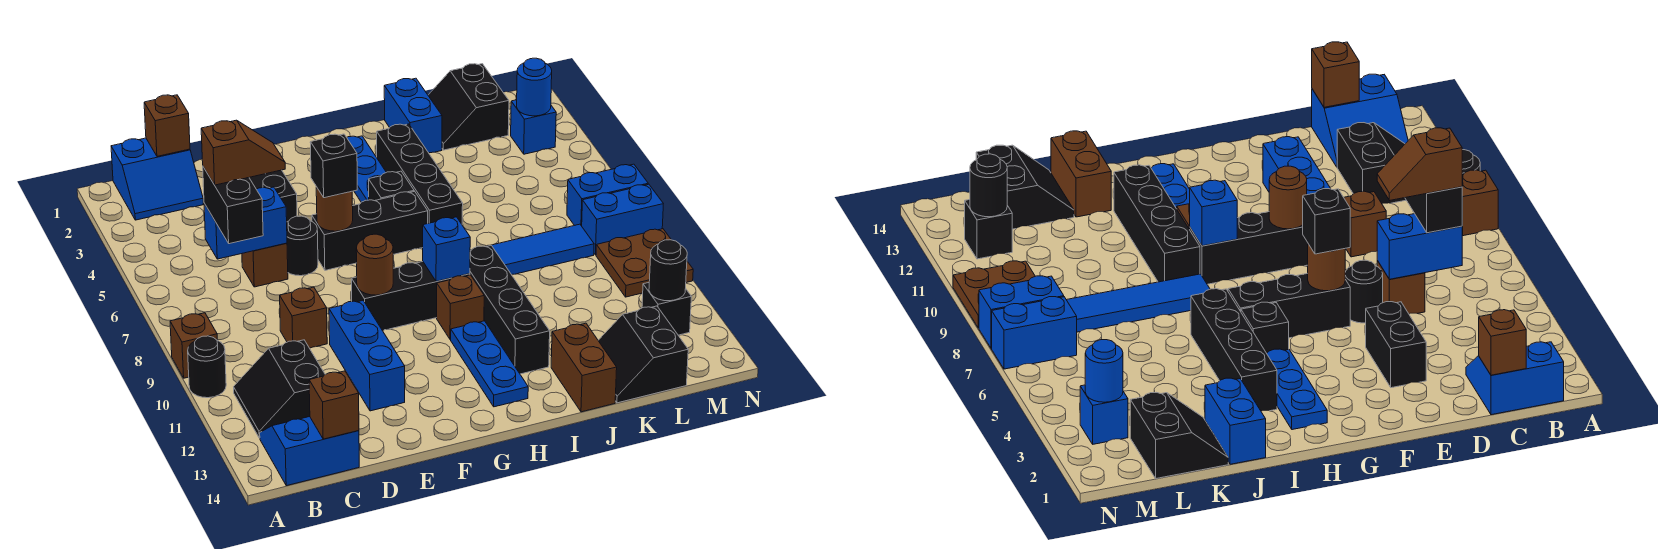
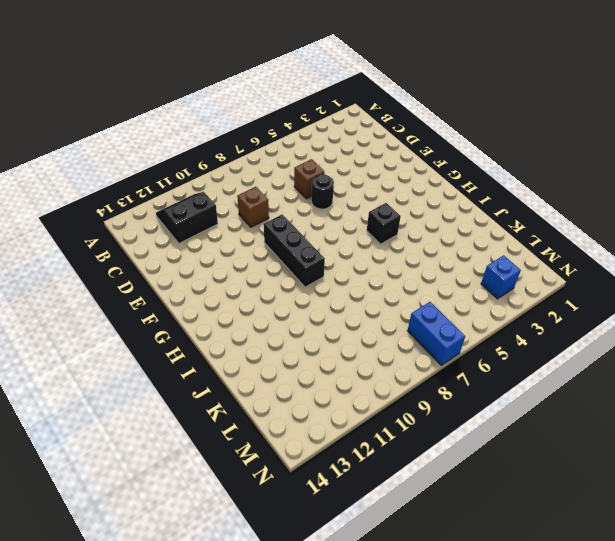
none -> brown 1x1 brick [170,313,217,378]
none -> black 1x1 round brick [188,336,226,398]
none -> blue 2x2 slope [111,138,203,220]
none -> blue 2x2 slope [260,417,359,486]

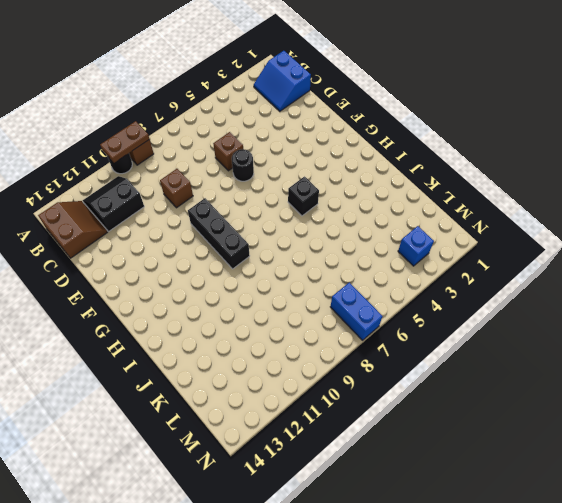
brown 1x2 plate [100,121,149,163] -> none
brown 2x2 slope [38,201,107,258] -> blue 2x2 slope [260,417,359,486]
none -> black 1x2 brick [249,170,297,222]
none -> blue 1x3 brick [329,301,405,411]
none -> black 1x3 brick [312,191,428,270]
none -> blue 1x3 plate [347,136,386,202]

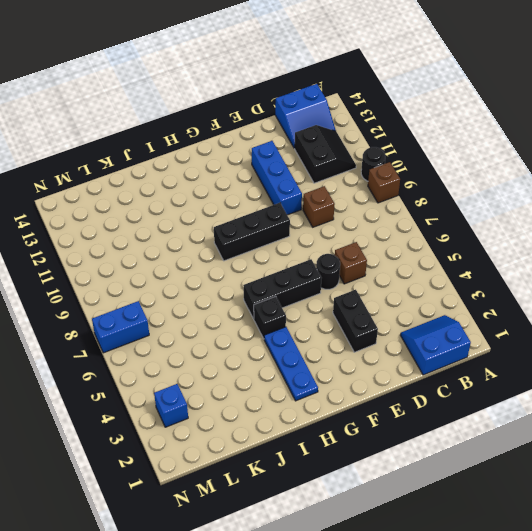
none -> brown 1x1 brick [437,275,484,340]
none -> blue 1x3 plate [451,321,528,407]
none -> black 1x4 brick [377,124,463,224]
none -> blue 1x4 tile [491,224,594,275]

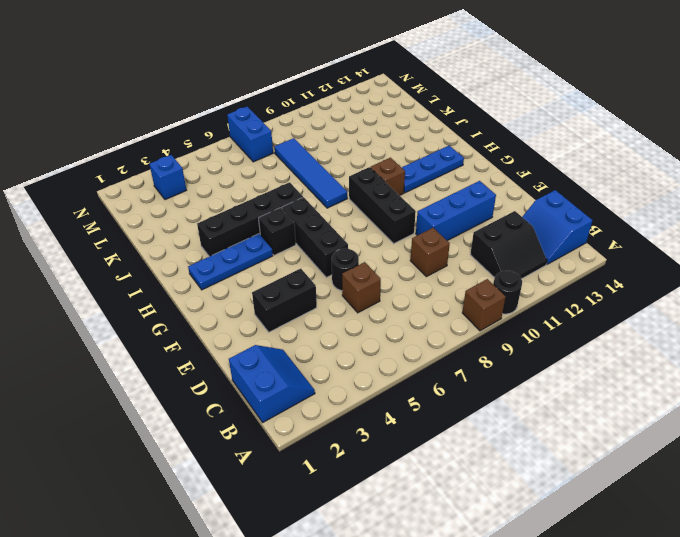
none -> black 1x4 brick [470,245,550,374]
none -> blue 1x2 brick [384,78,442,153]
none -> brown 1x2 brick [551,323,617,412]
none -> black 2x2 slope [428,64,509,150]

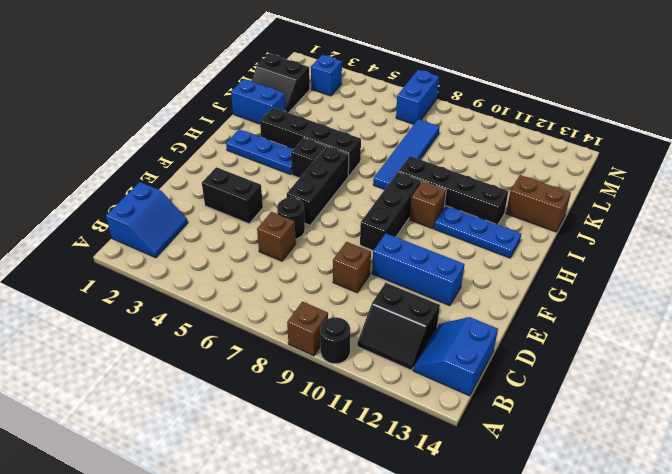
none -> black 2x2 slope [598,306,688,403]
none -> blue 1x2 brick [582,184,663,255]
none -> brown 2x2 plate [596,229,693,297]
none -> black 1x1 brick [642,283,691,335]

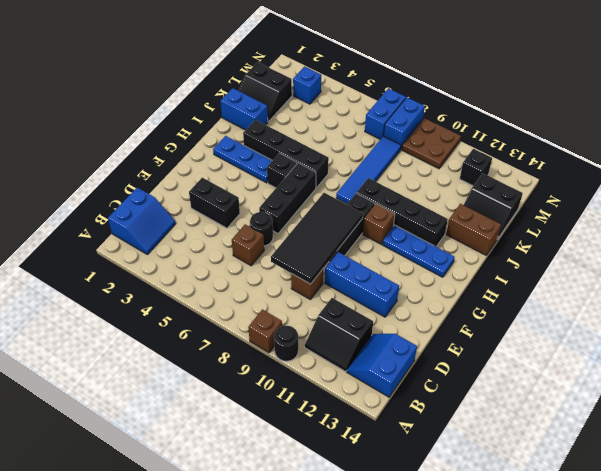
black 2x4 tile [271,193,363,284] -> brown 1x1 round brick [356,234,393,295]
none -> brown 1x1 brick [144,95,190,156]
none -> blue 1x2 brick [204,187,287,259]
none -> brown 1x1 brick [309,371,359,439]
none -> brown 1x1 round brick [316,187,353,231]

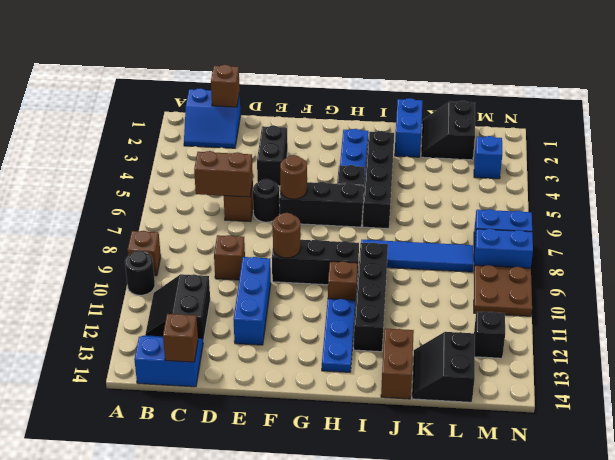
brown 1x2 brick [194,151,253,197] -> blue 1x2 brick [204,187,287,259]
none -> blue 1x1 brick [423,217,470,282]
none -> blue 1x1 round brick [516,58,552,116]
none -> black 1x1 round brick [649,240,687,301]
none -> black 1x2 brick [203,167,263,244]

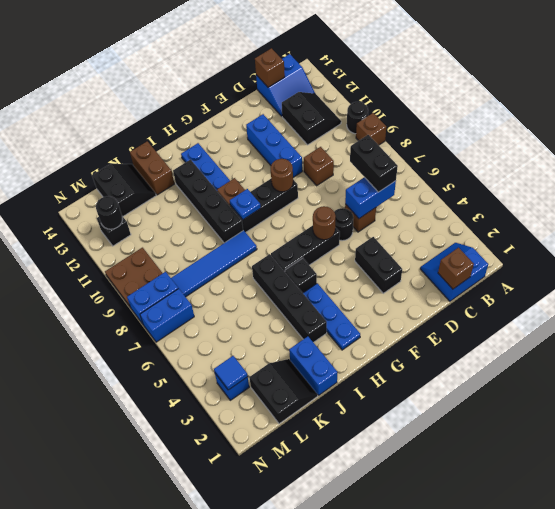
blue 1x1 plate [230,189,261,219] -> blue 1x1 brick [423,217,470,282]
blue 1x1 tile [214,356,248,390] -> blue 1x1 round brick [516,58,552,116]
none -> black 1x1 brick [310,134,357,198]
none -> brown 1x2 slope [201,120,285,185]

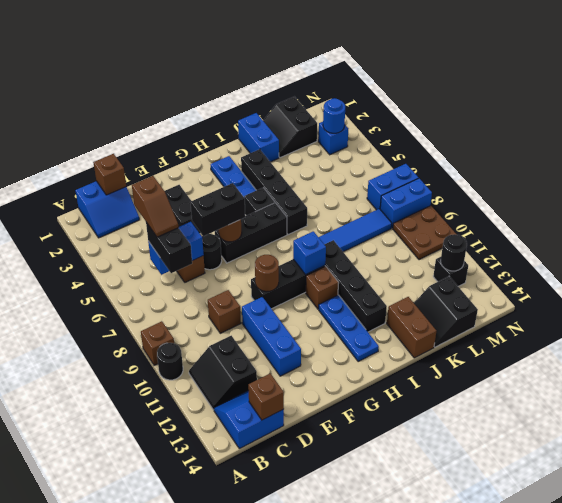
brown 1x2 slope [132,176,179,237] -> brown 1x2 slope turned to [201,120,285,185]
black 1x2 brick [190,183,245,236] -> black 1x1 brick [310,134,357,198]

